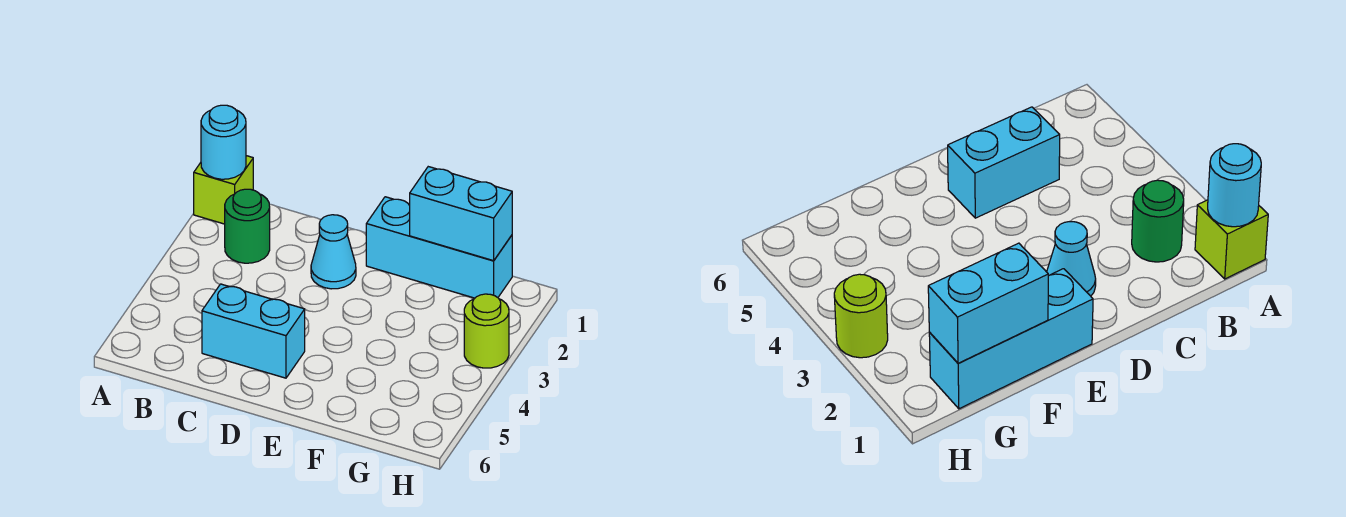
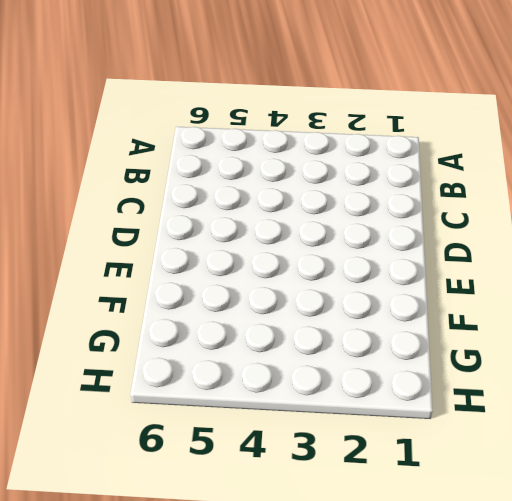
none -> lime 1x1 brick [194,156,253,224]
none -> green 1x1 round brick [225,189,270,263]

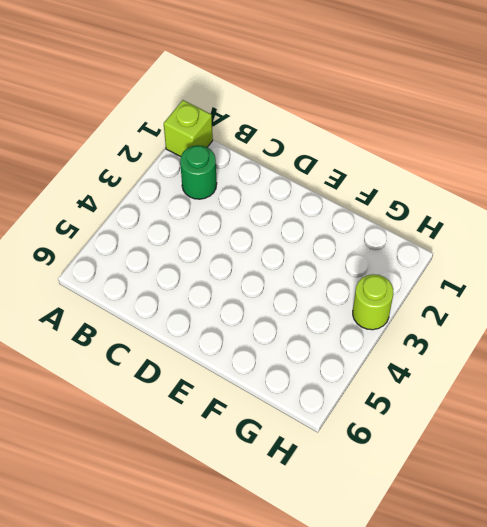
none -> cyan 1x2 brick [202,284,305,378]
none -> cyan 1x1 cone [311,215,356,289]

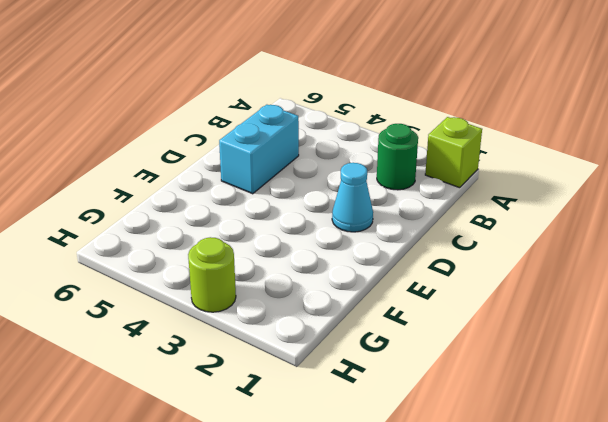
none -> cyan 1x3 brick [366,197,512,298]
none -> cyan 1x1 round brick [201,105,246,179]

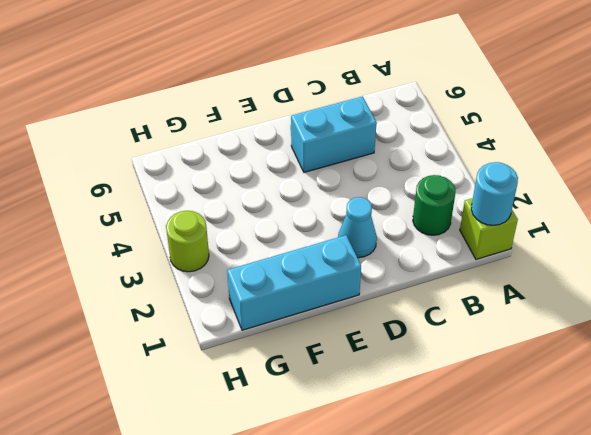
none -> cyan 1x2 brick [410,167,512,261]

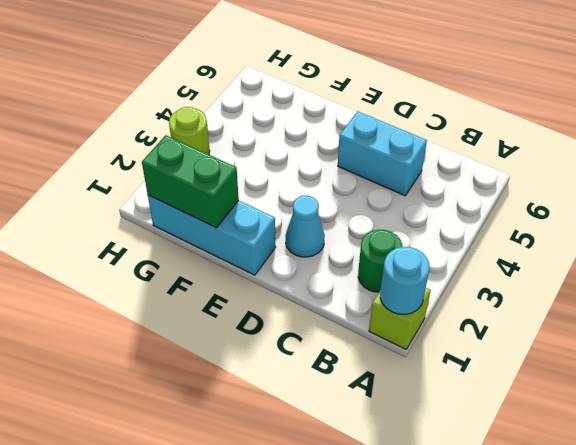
green 1x2 brick [142,135,239,228] -> cyan 1x2 brick [410,167,512,261]

